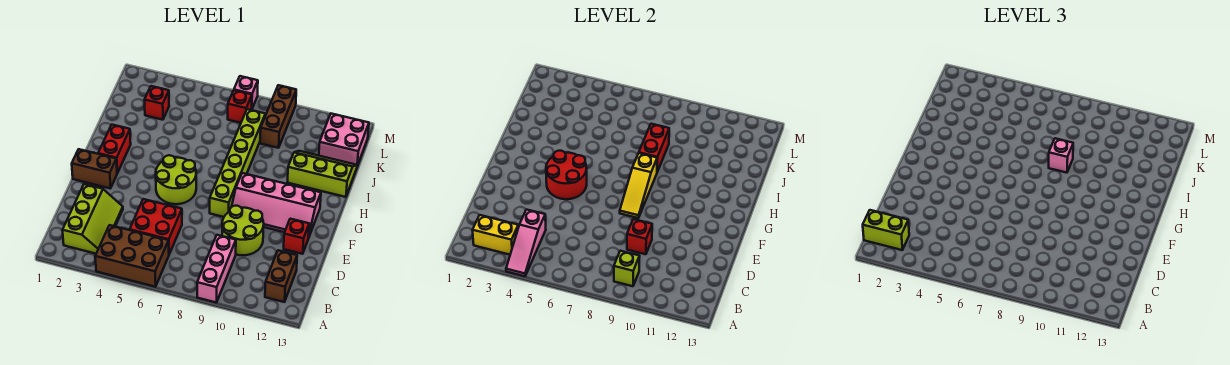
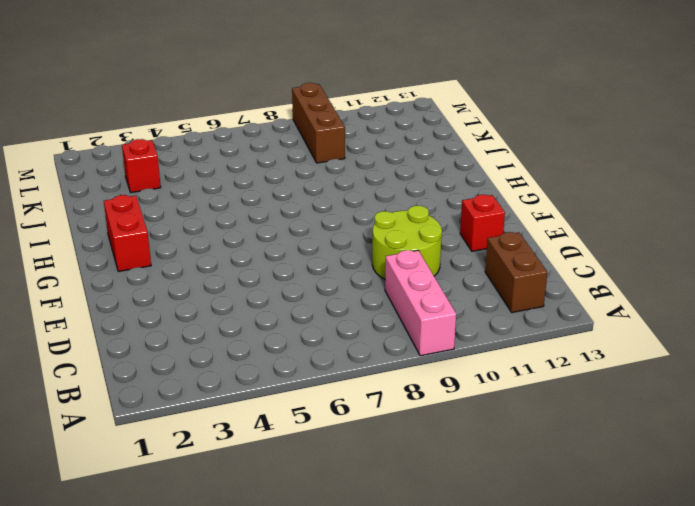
none -> brown 2x3 brick [95,225,169,287]
none -> lime 2x3 slope [63,184,123,254]
none -> red 2x2 brick [130,199,182,254]

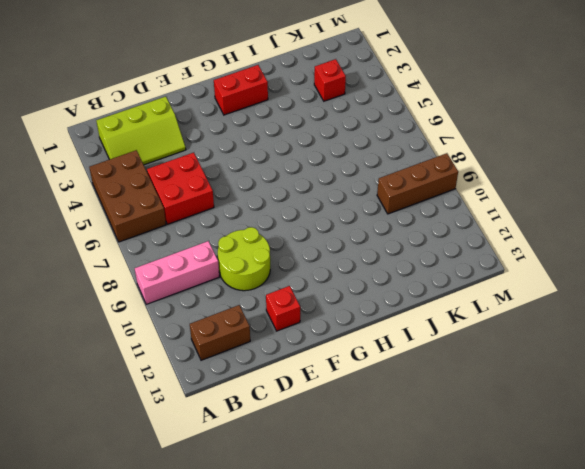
none -> brown 1x2 brick [72,149,117,188]
none -> lime 2x2 round brick [156,155,196,204]
none -> lime 1x6 brick [210,109,265,217]

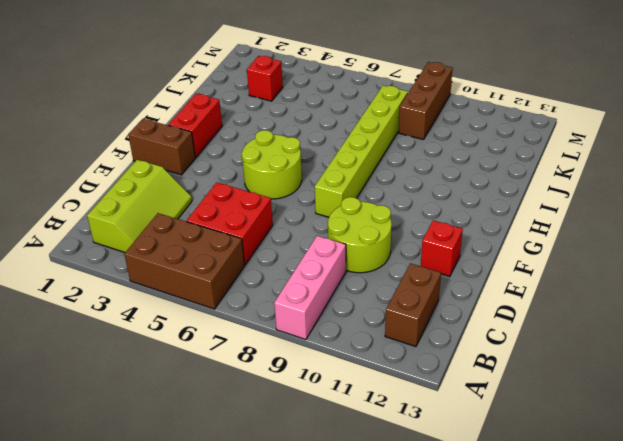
none -> pink 2x4 slope [232,173,321,236]
none -> lime 2x3 slope [288,151,357,197]
none -> pink 2x2 brick [319,114,369,166]

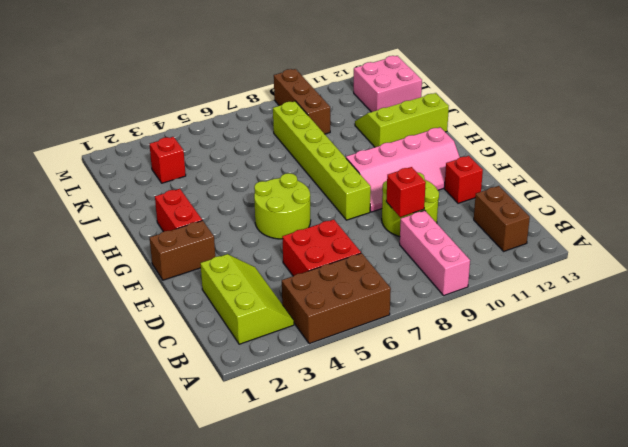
none -> red 1x1 brick [228,90,252,123]
none -> pink 1x1 brick [234,76,258,108]
none -> pink 1x3 slope [506,210,546,276]

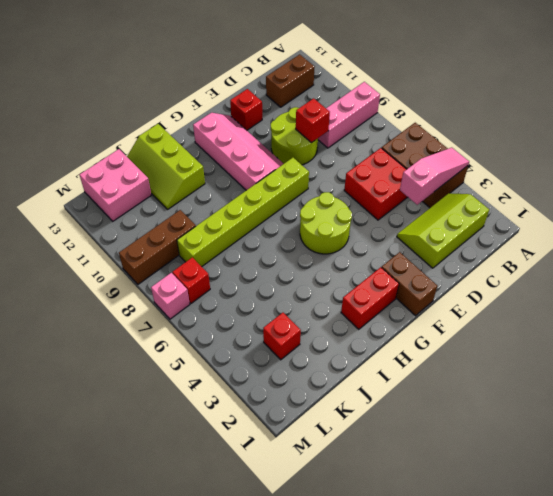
none -> yellow 1x2 brick [473,215,518,255]
none -> lime 1x1 brick [614,251,640,286]
none -> red 2x2 round brick [546,151,587,199]

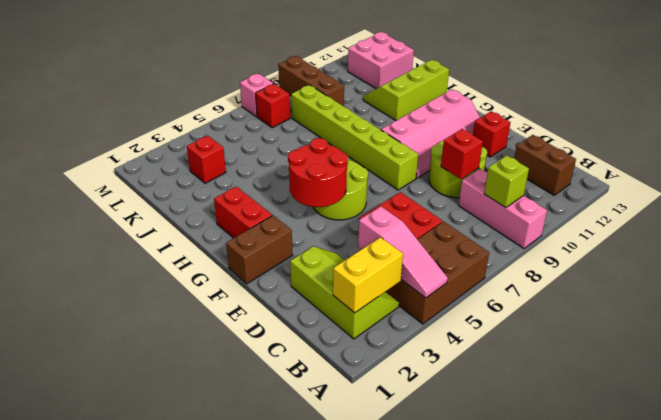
none -> yellow 1x3 slope [620,153,657,218]
none -> red 1x2 brick [639,124,669,172]
none -> lime 1x2 brick [863,210,909,250]

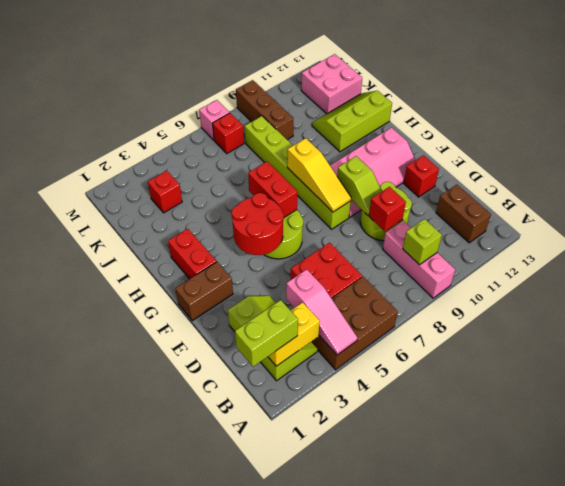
lime 1x2 slope [337,156,382,215] -> none
red 1x2 brick [248,162,297,217] -> red 1x2 brick moved to [639,124,669,172]
none -> pink 1x1 brick [1049,138,1073,173]

